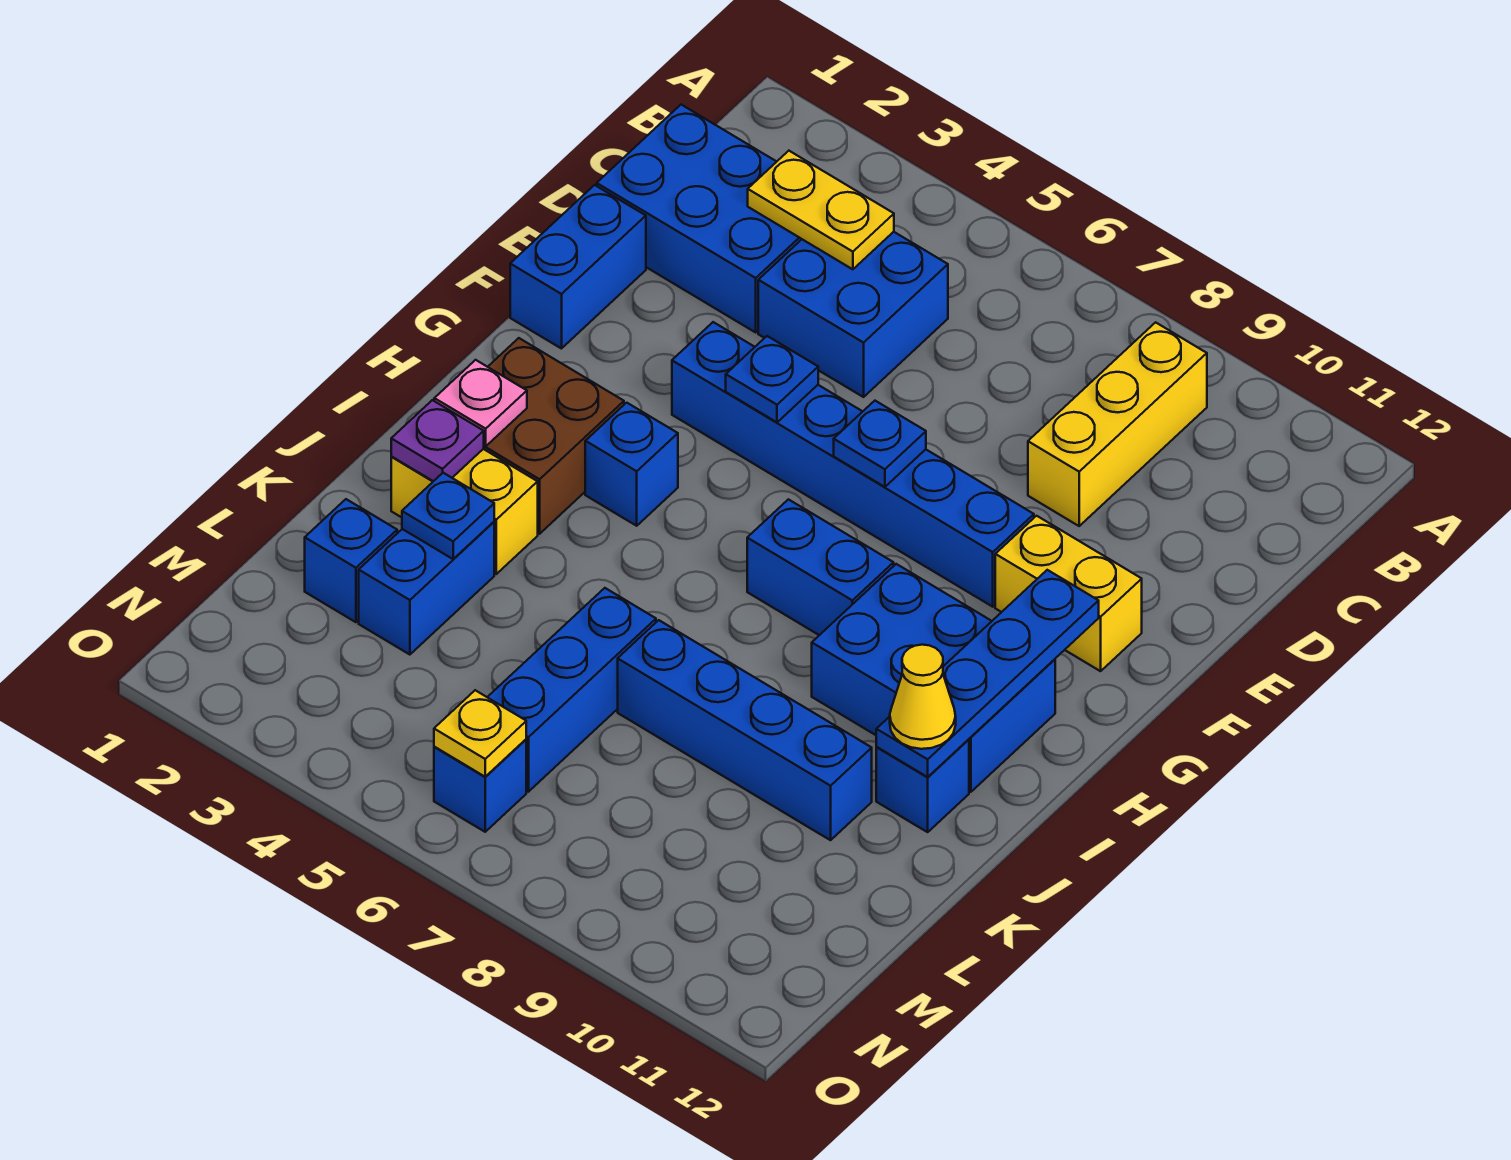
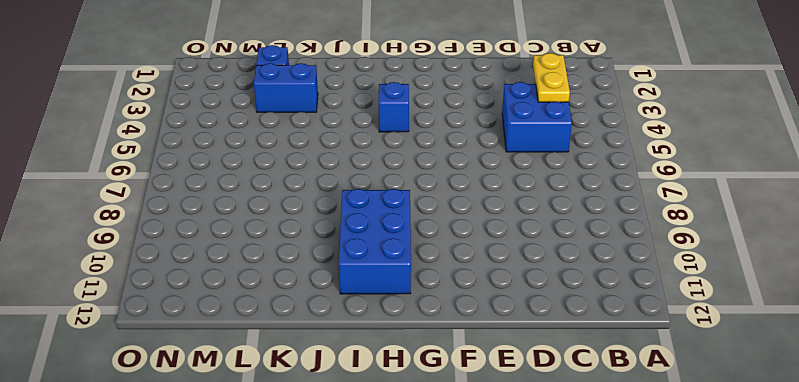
none -> yellow 1x3 brick [1028,322,1207,526]
none -> blue 2x3 brick [597,105,802,332]
none -> blue 1x2 brick [510,185,646,349]

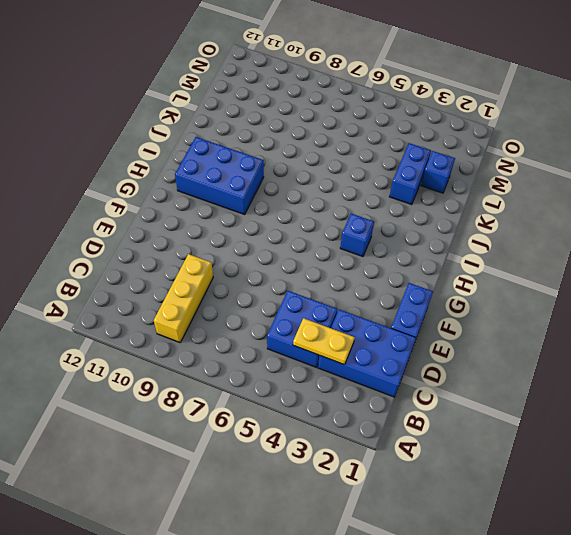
none -> blue 1x6 brick [672,322,1034,607]
none -> yellow 1x2 brick [995,516,1142,671]
none -> brown 2x2 brick [484,338,624,534]

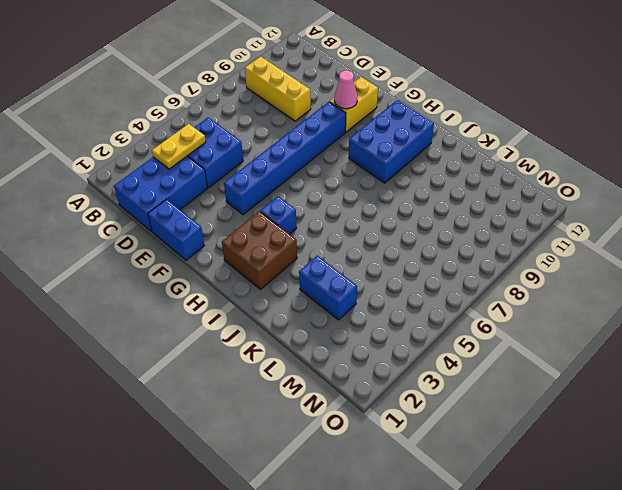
pink 1x1 cone [334,70,357,109] -> none
none -> blue 1x2 brick [747,499,894,635]
none -> yellow 1x2 brick [391,449,538,574]
none -> blue 1x1 brick [876,739,969,832]

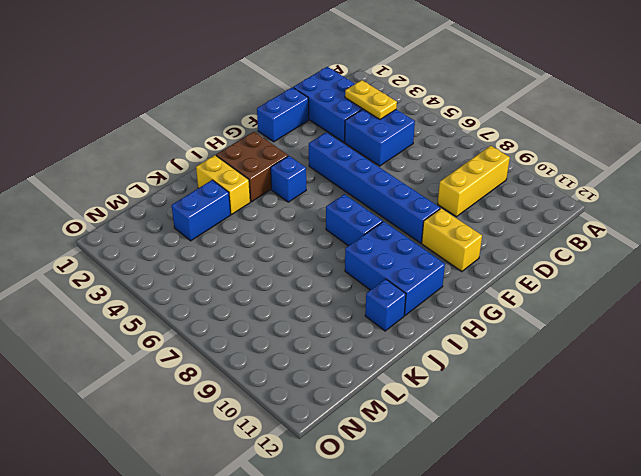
none -> blue 1x3 brick [487,588,656,792]
none -> blue 1x4 brick [618,620,872,840]
none -> blue 1x1 brick [305,499,397,622]

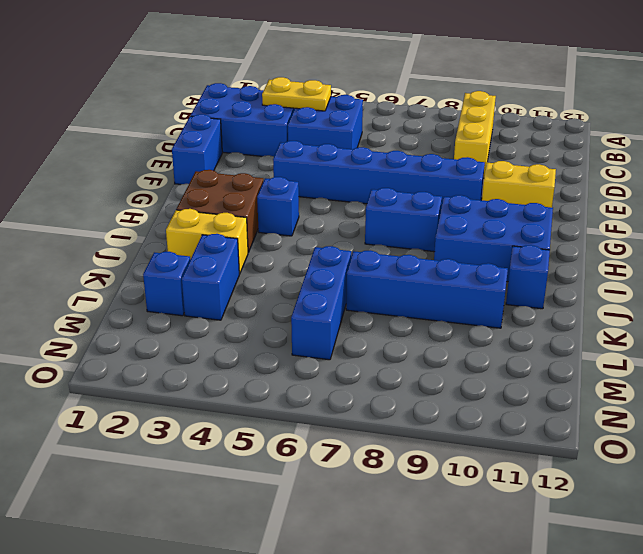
none -> blue 1x1 brick [434,740,526,832]
none -> blue 1x1 plate [726,336,818,422]
none -> blue 1x1 plate [834,401,926,487]

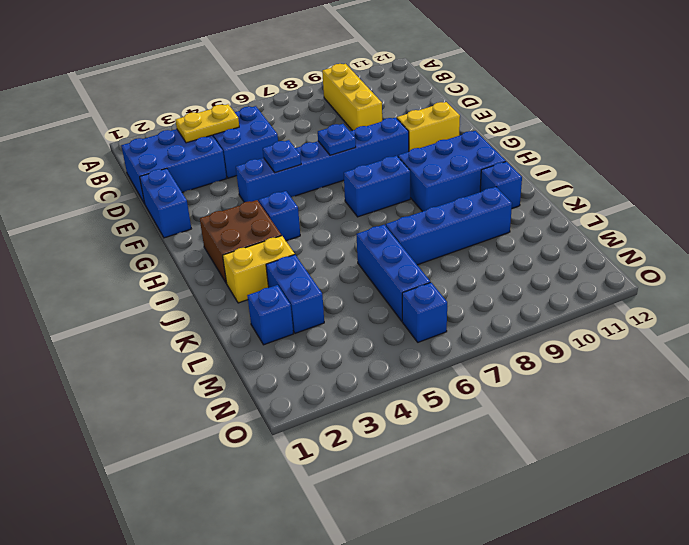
none -> blue 1x4 plate [876,570,1099,777]
none -> pink 1x1 plate [434,360,527,446]
none -> purple 1x1 plate [391,400,484,481]

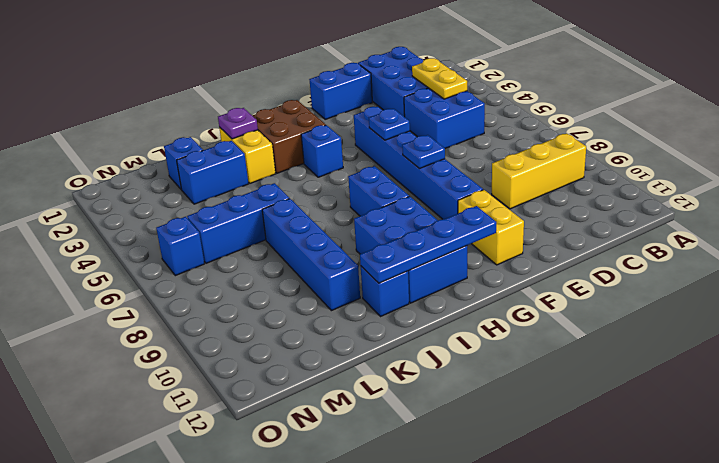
none -> pink 1x1 plate [434,360,527,446]
none -> blue 1x1 plate [402,473,494,559]
none -> yellow 1x1 plate [434,690,526,777]

